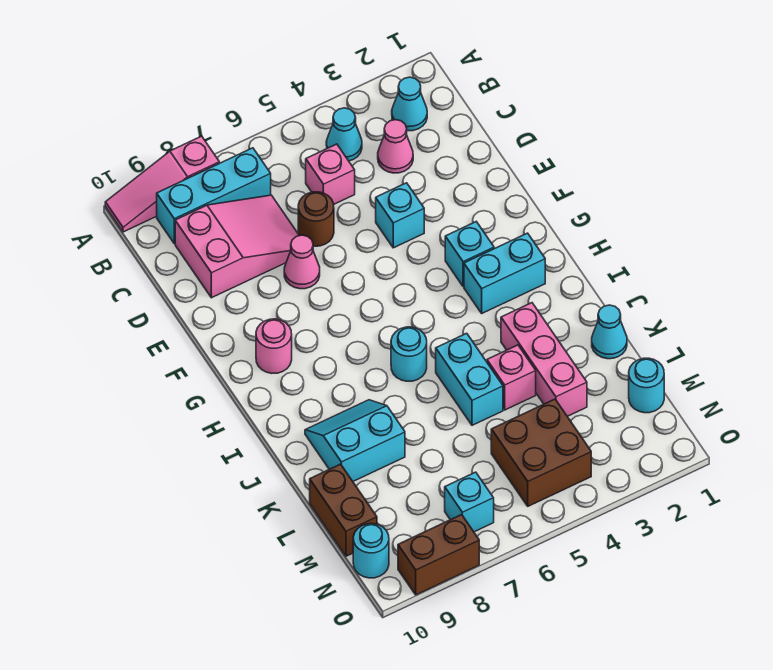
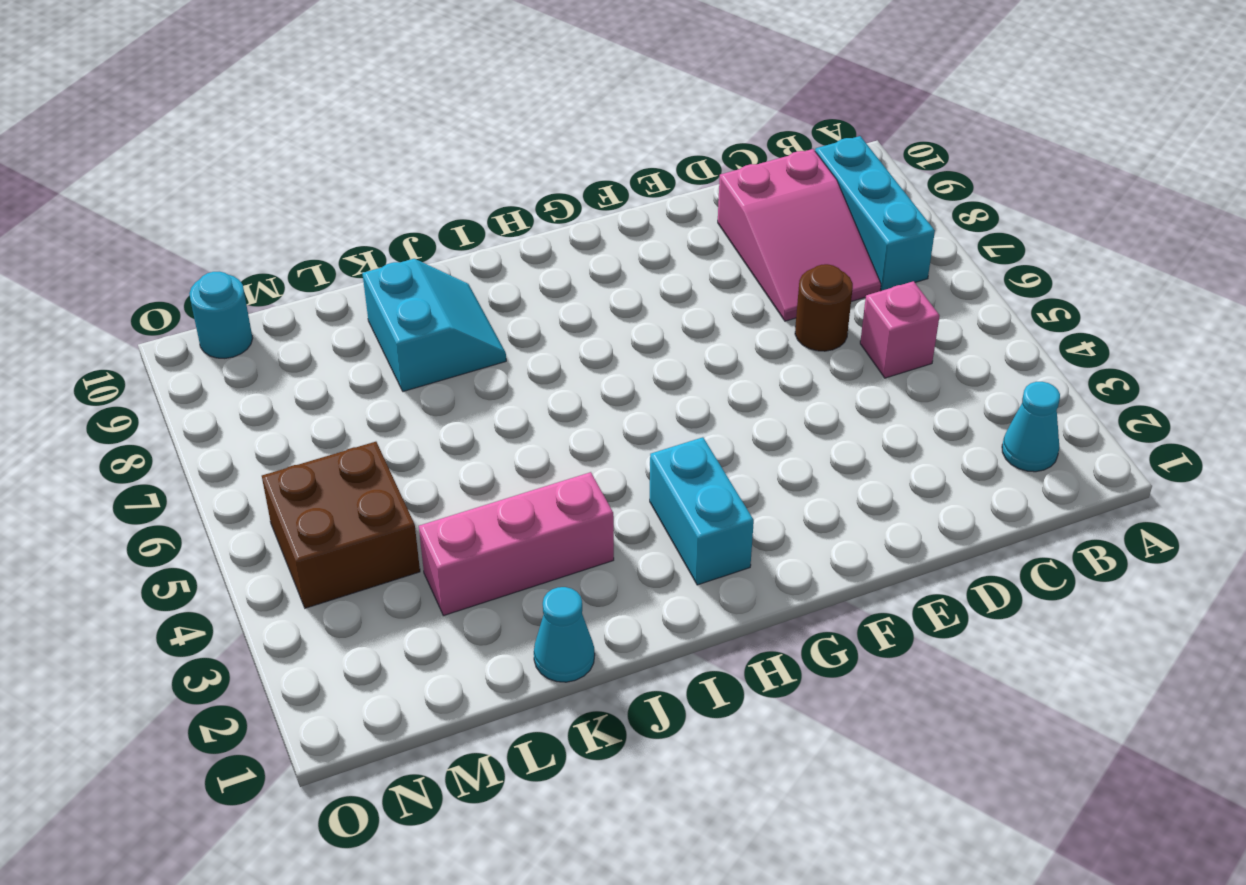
none -> pink 1x3 slope [105,136,219,232]
none -> cyan 1x1 cone [326,108,362,161]
none -> pink 1x1 cone [378,120,413,173]

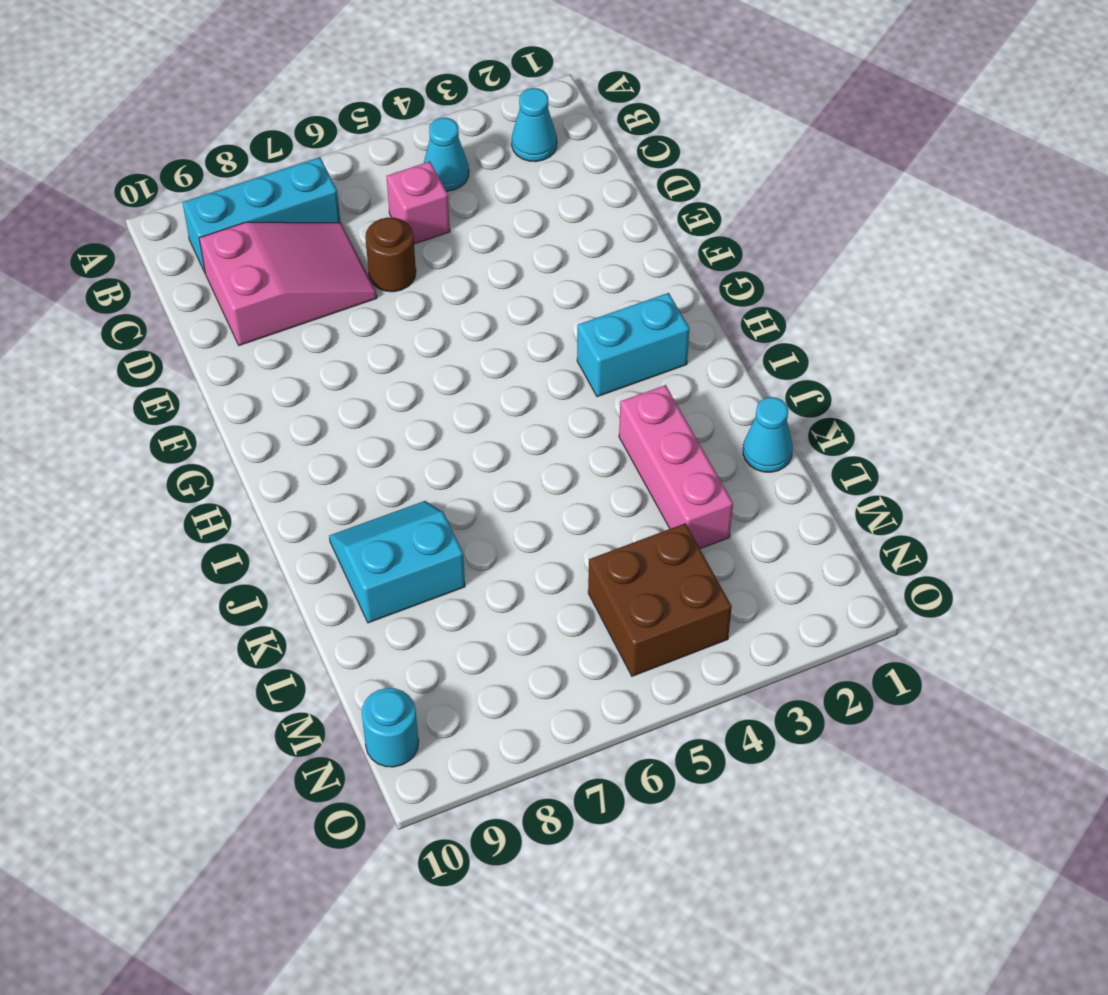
none -> pink 1x3 slope [105,136,219,232]
none -> pink 1x1 cone [378,120,413,173]
none -> cyan 1x1 brick [376,183,424,248]

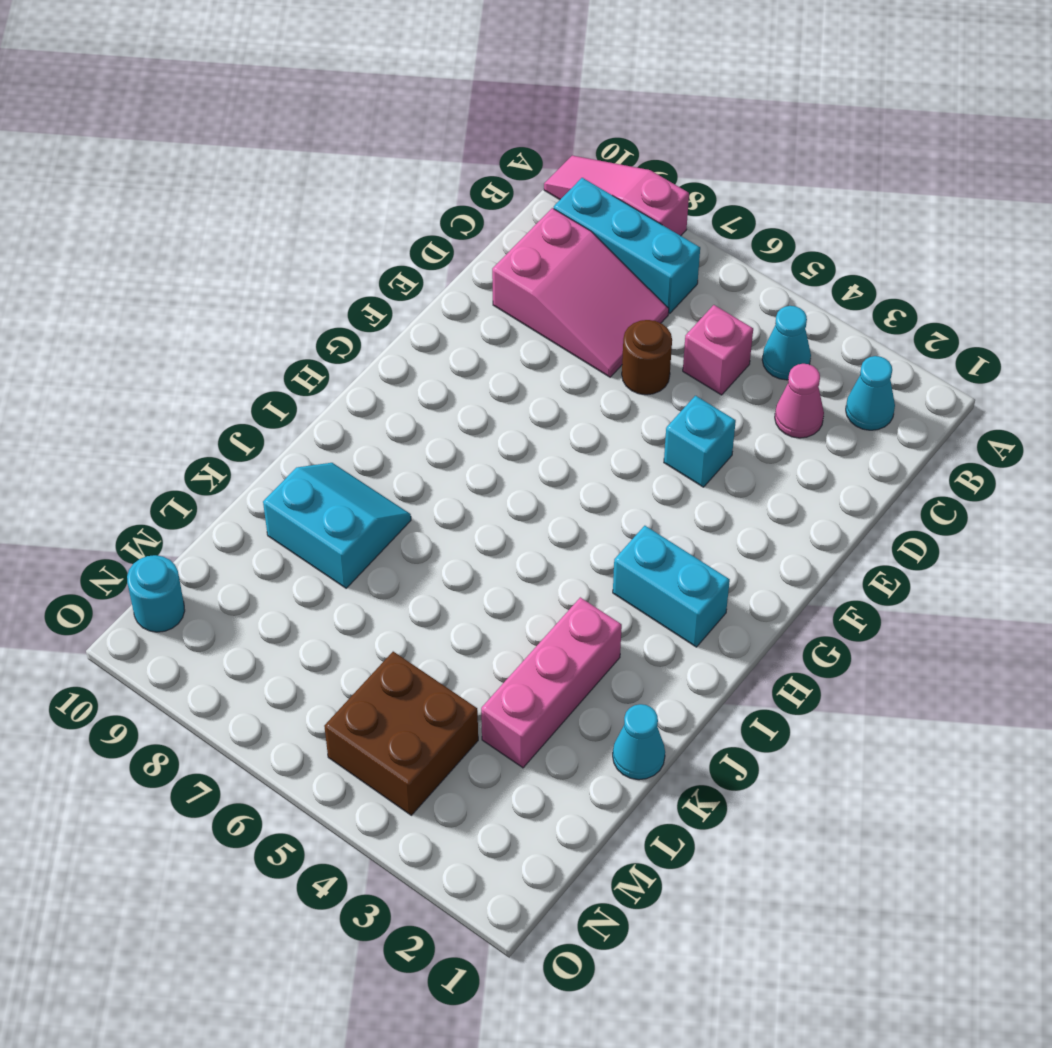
none -> pink 1x1 cone [284,235,320,289]
none -> cyan 1x1 brick [445,222,494,287]
none -> pink 1x1 round brick [256,319,292,373]

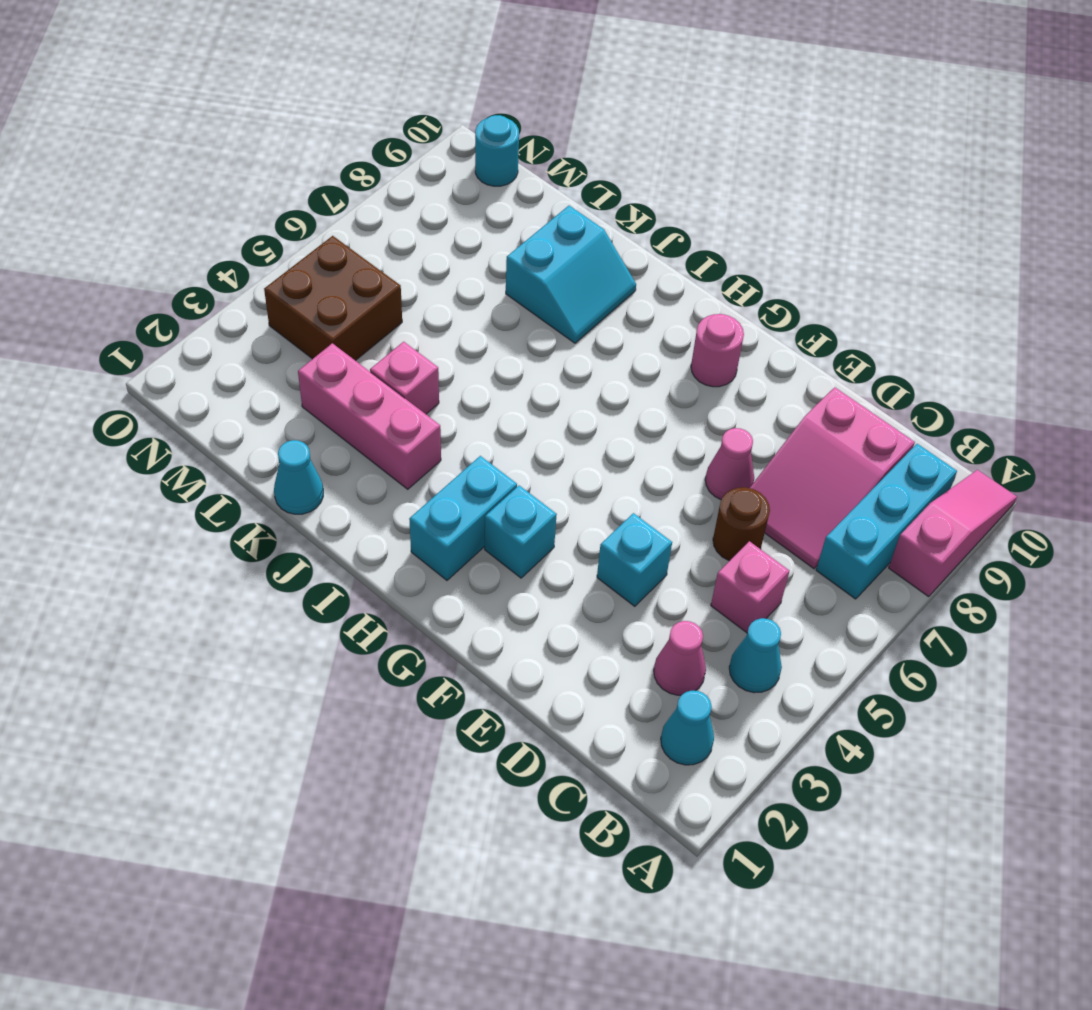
none -> cyan 1x1 round brick [391,327,427,381]
none -> cyan 1x2 brick [436,333,503,425]
none -> brown 1x2 brick [310,464,377,556]

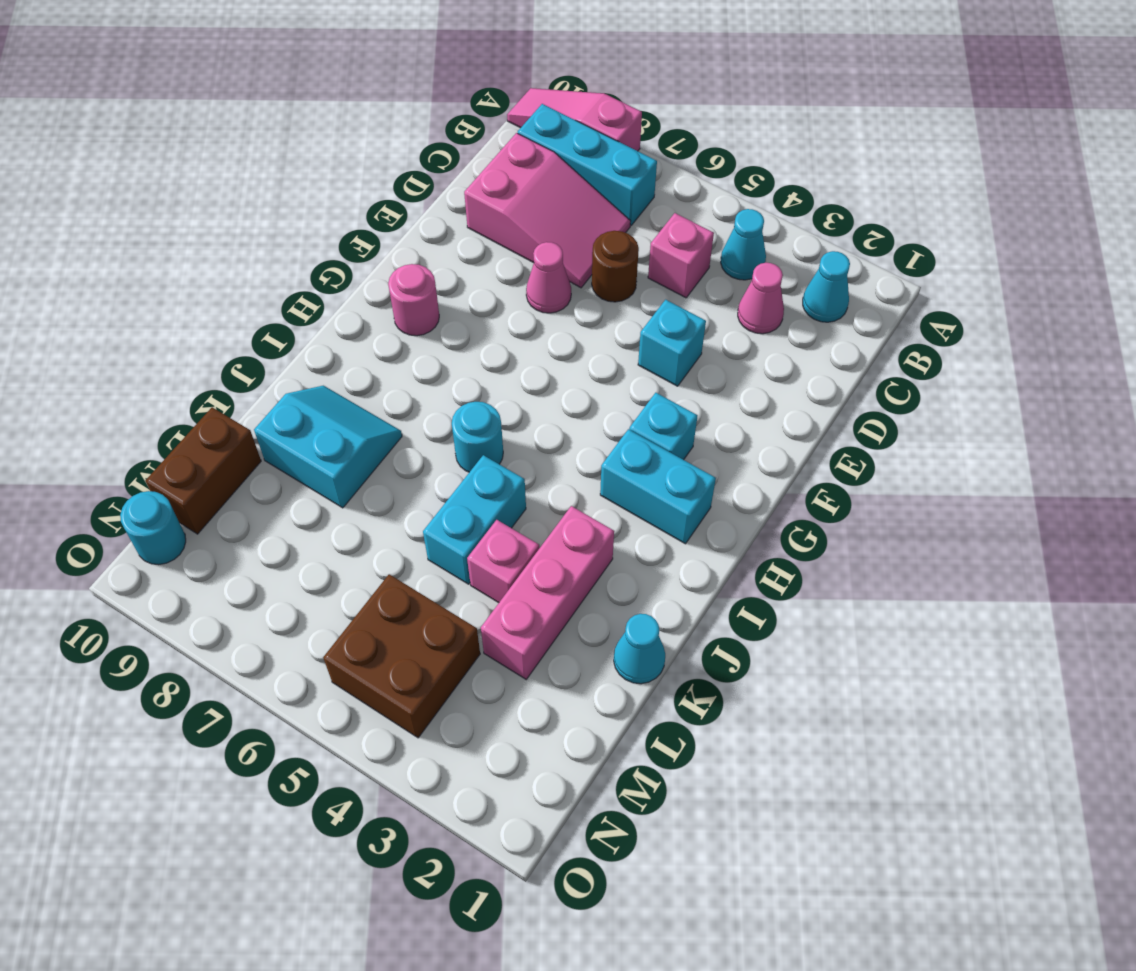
none -> cyan 1x1 round brick [629,358,664,413]
none -> cyan 1x1 brick [445,472,494,532]
none -> brown 1x2 brick [398,515,479,595]

